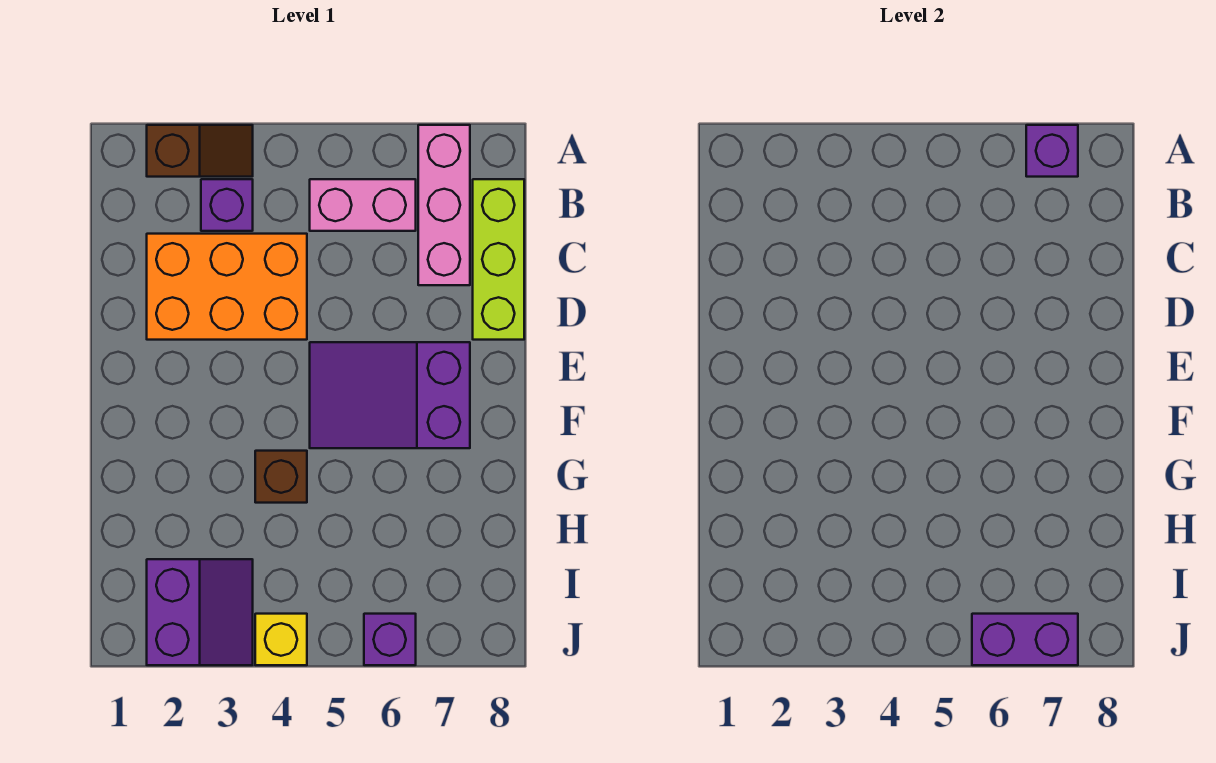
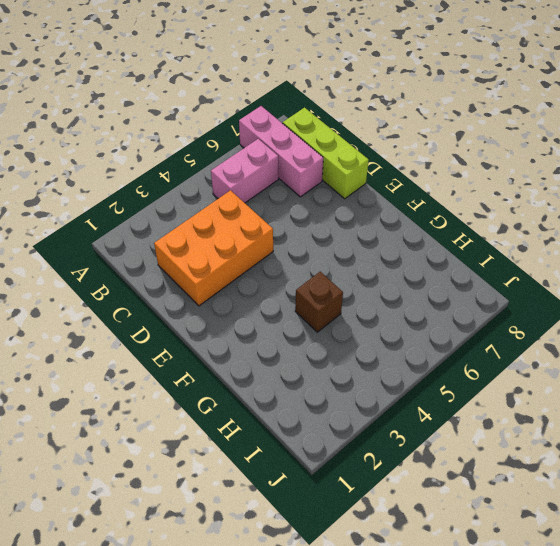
none -> brown 1x2 slope [147,125,253,177]
none -> purple 1x1 brick [201,179,253,231]
none -> purple 2x3 slope [310,342,470,448]

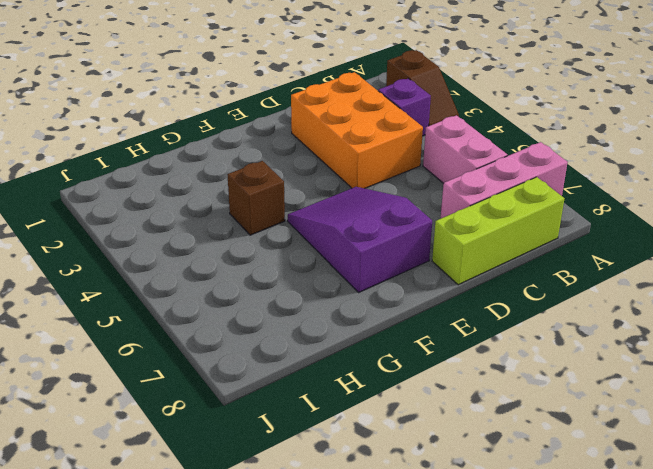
none -> purple 2x2 slope [147,559,253,665]
none -> yellow 1x1 brick [255,614,307,665]
none -> purple 1x1 brick [364,614,416,665]

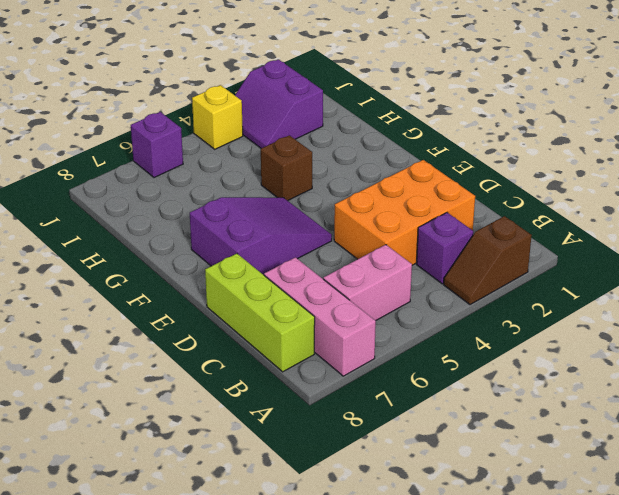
none -> purple 1x1 brick [1026,125,1078,177]
none -> purple 1x2 brick [972,614,1078,665]

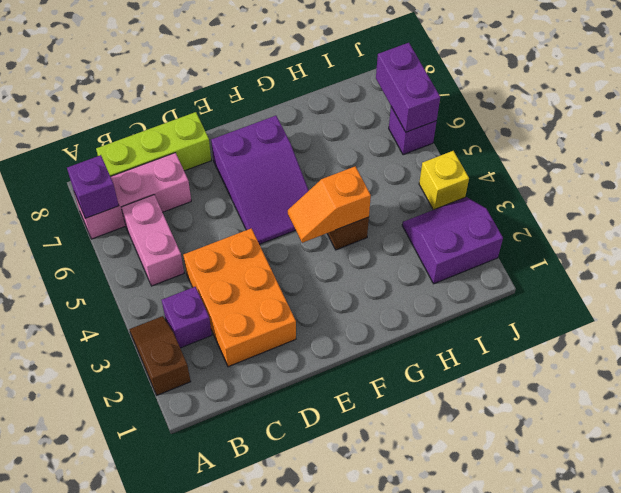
orange 1x2 slope [288,166,371,243] -> none

